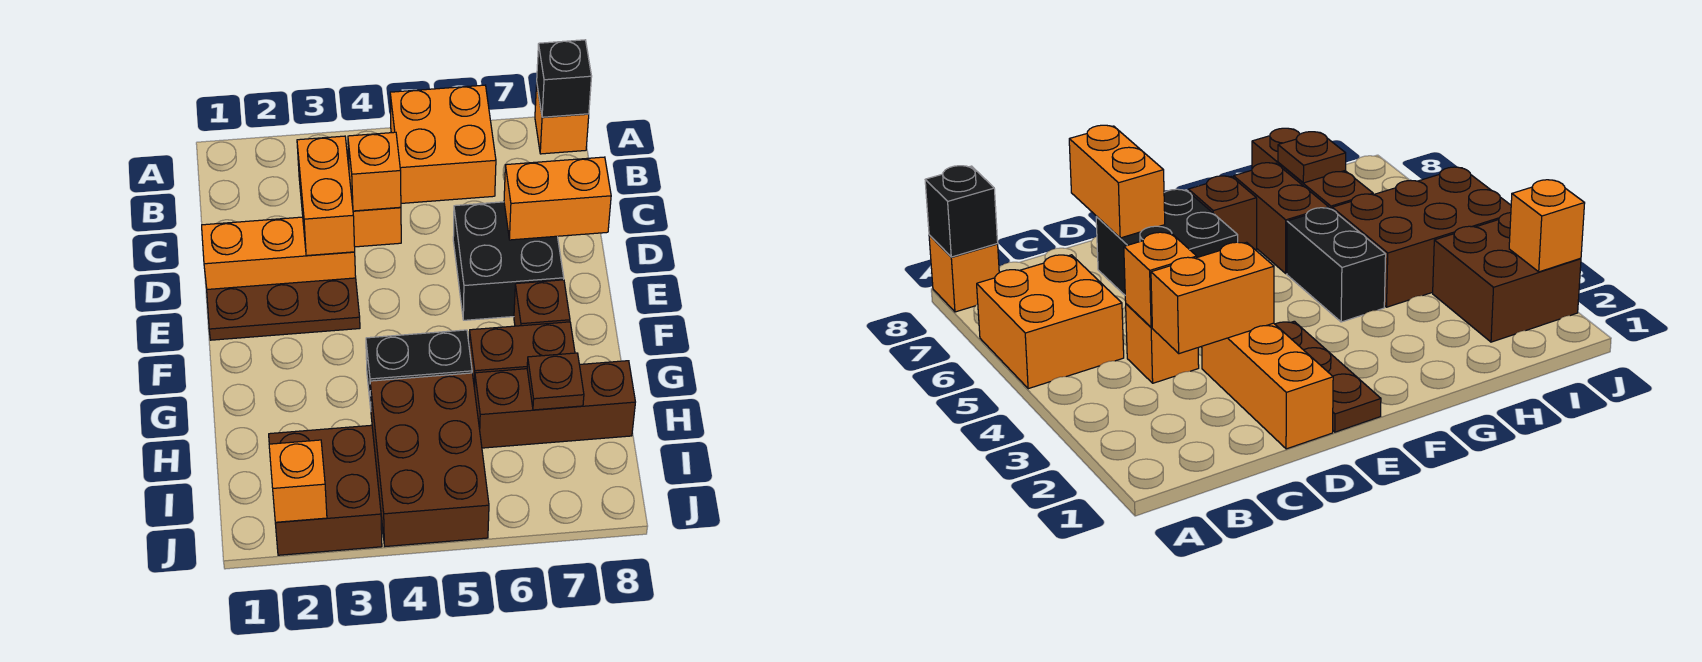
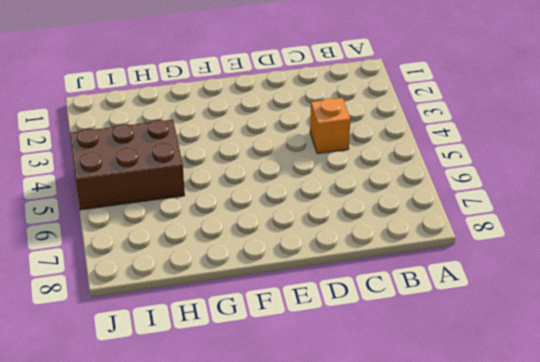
none -> orange 2x2 brick [390,85,496,203]
none -> orange 1x1 brick [535,85,589,154]
none -> orange 1x3 brick [202,217,356,289]

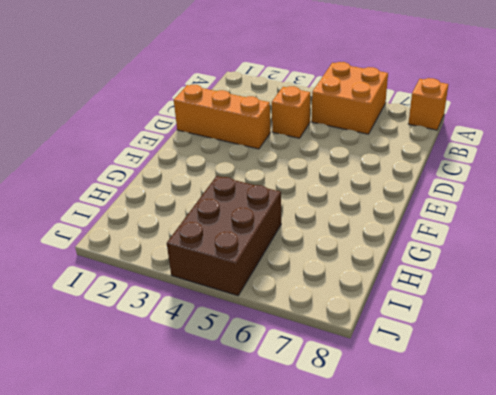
none -> black 2x2 brick [453,202,564,320]
none -> brown 1x3 plate [207,278,360,340]
none -> brown 1x1 brick [514,280,570,326]

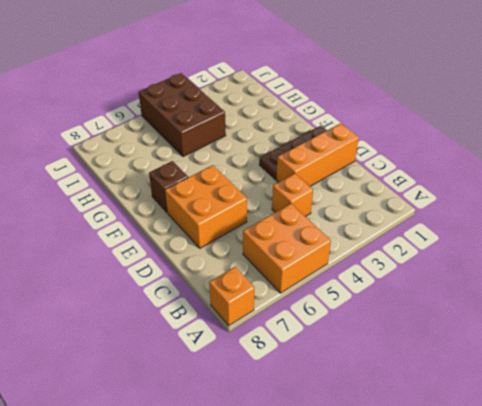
orange 2x2 brick [165,165,247,248] -> black 2x2 brick [453,202,564,320]
none -> black 1x2 brick [366,330,472,408]
none -> brown 1x2 brick [469,322,575,389]
none -> brown 1x3 brick [475,361,635,448]

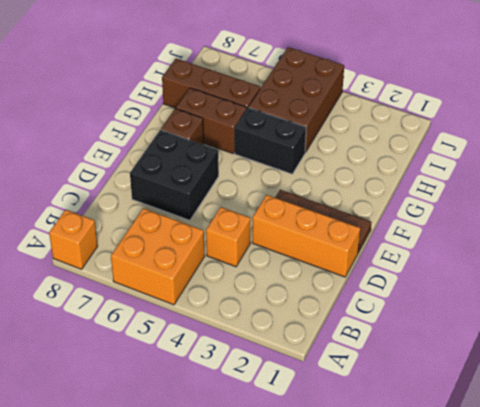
none -> brown 2x2 brick [269,425,382,555]
none -> black 1x1 brick [537,40,592,117]
none -> orange 1x2 brick [297,136,355,256]

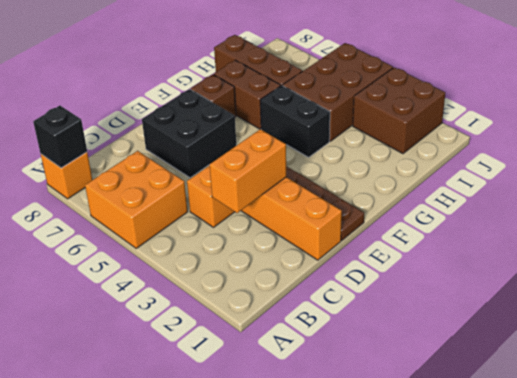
none -> orange 1x1 brick [348,132,401,211]
none -> orange 1x2 brick [504,157,611,240]
none -> brown 1x1 plate [527,353,584,410]

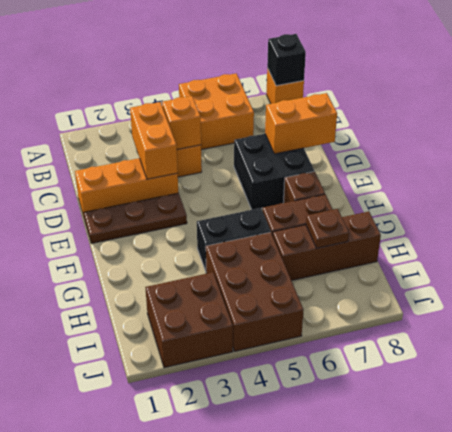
none -> orange 1x1 brick [269,440,327,522]

